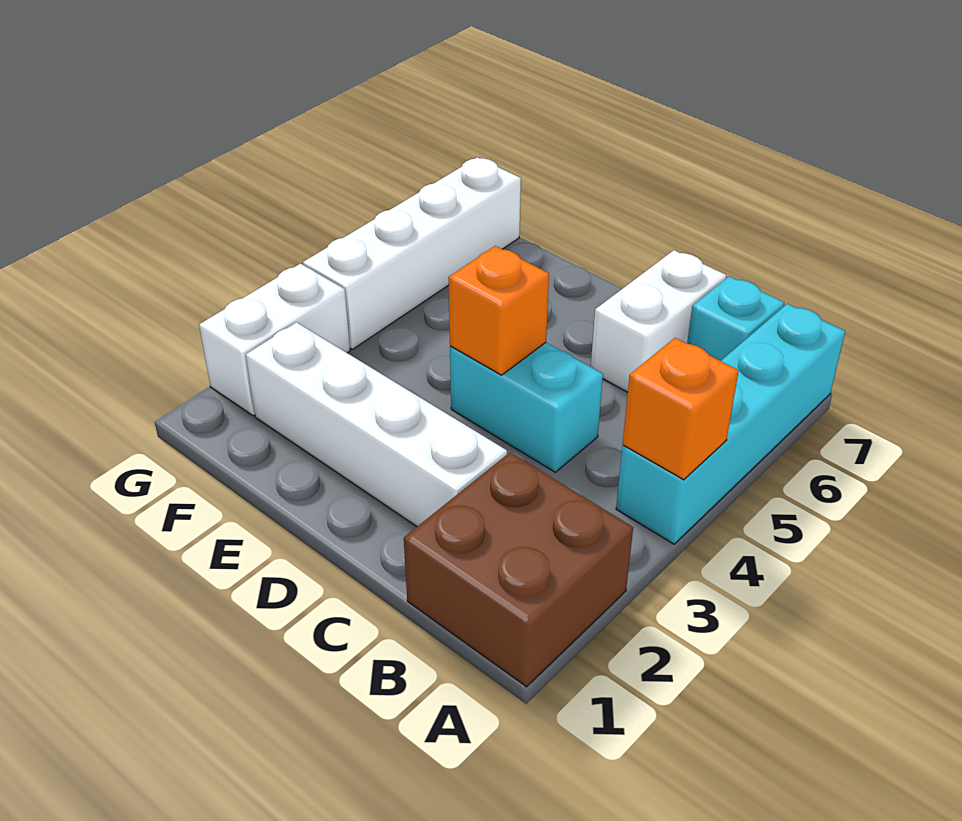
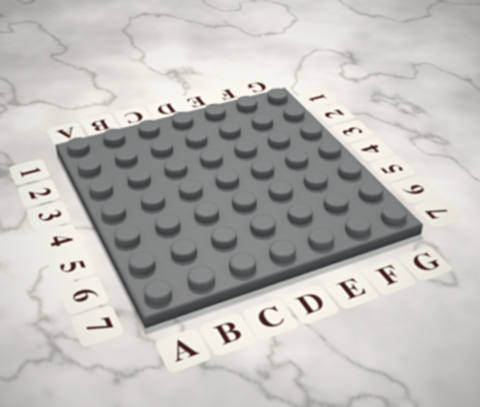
none -> brown 2x2 brick [404,452,633,687]
none -> cyan 1x4 brick [616,304,845,544]

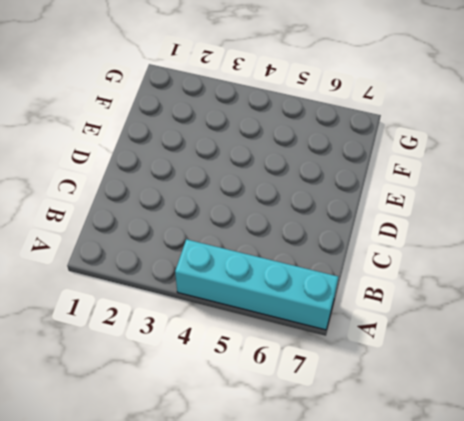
none -> brown 2x2 brick [404,452,633,687]
none -> cyan 1x1 brick [687,276,784,361]

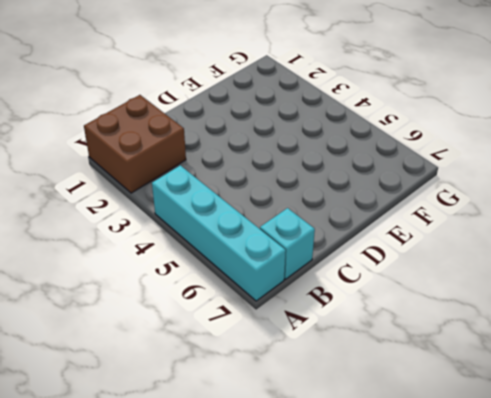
none -> white 1x4 brick [246,322,507,526]
none -> cyan 1x2 brick [450,343,603,472]

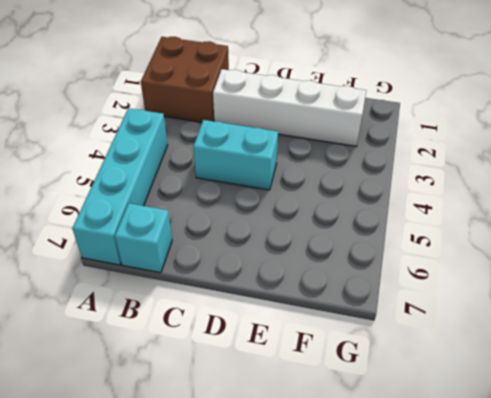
none -> white 1x2 brick [591,250,726,392]
none -> white 1x2 brick [199,264,350,416]

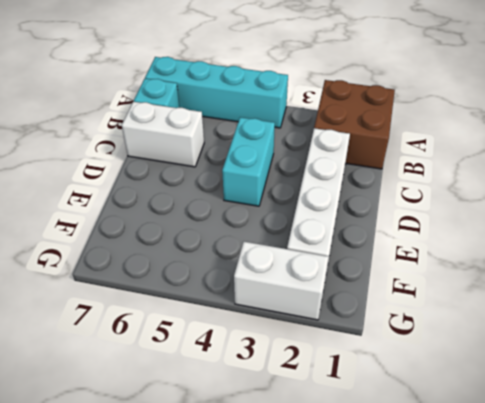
none -> white 1x4 brick [303,157,521,349]
none -> orange 1x1 brick [623,338,739,480]

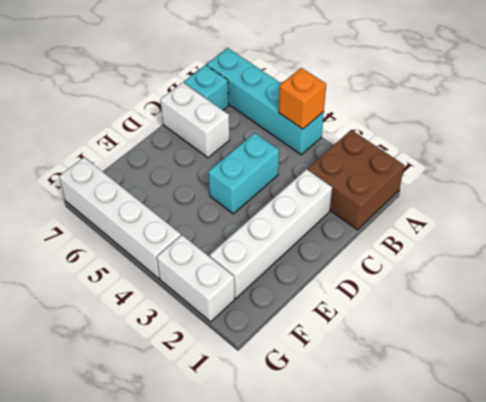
none -> orange 1x1 brick [448,246,549,375]

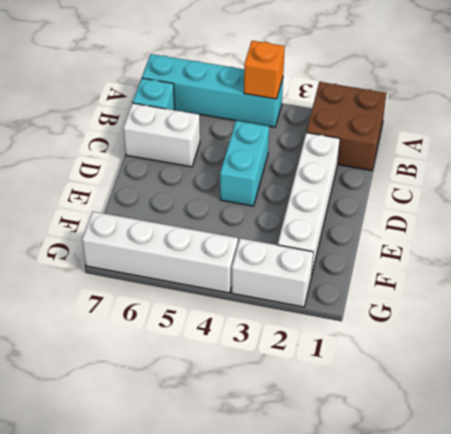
none -> orange 1x1 brick [448,246,549,375]

